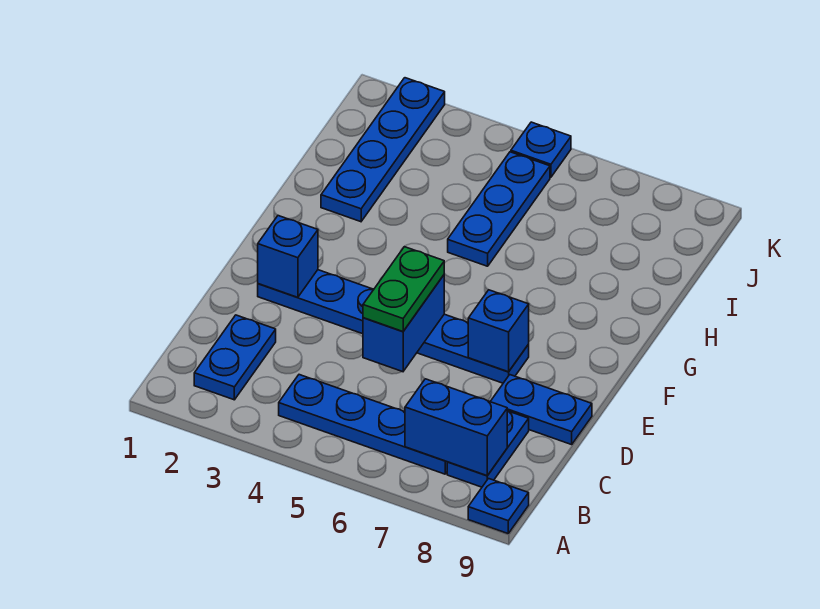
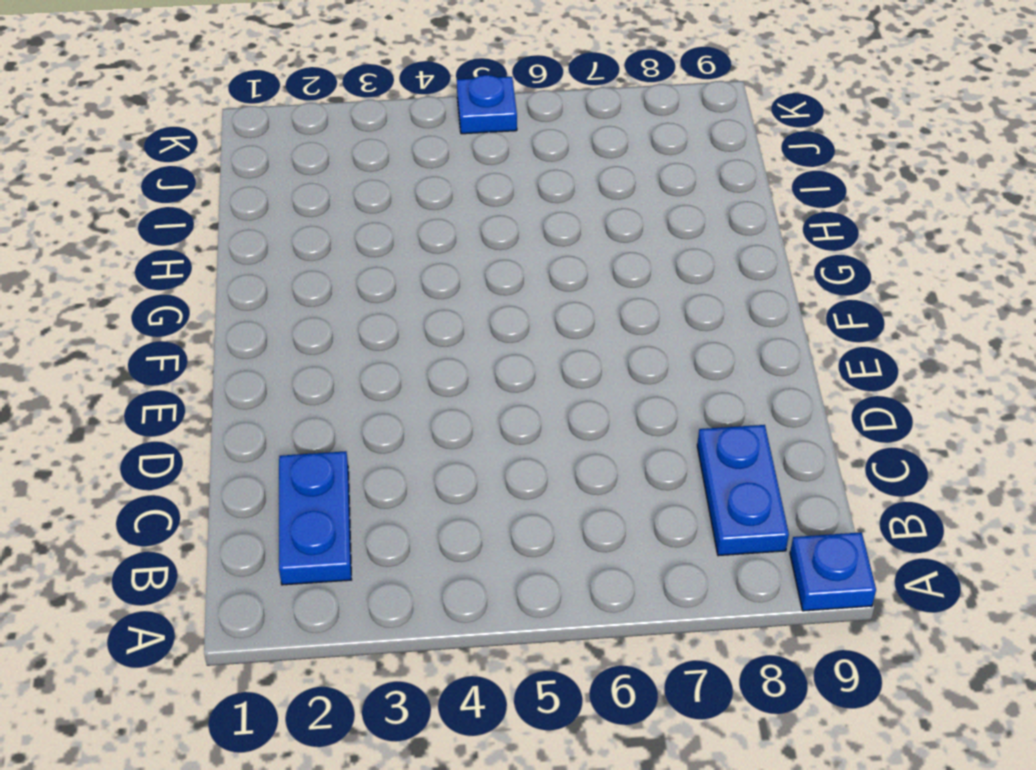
none -> blue 1x4 plate [279,375,447,474]
none -> blue 1x2 plate [490,375,592,445]
none -> blue 1x6 plate [258,270,529,383]

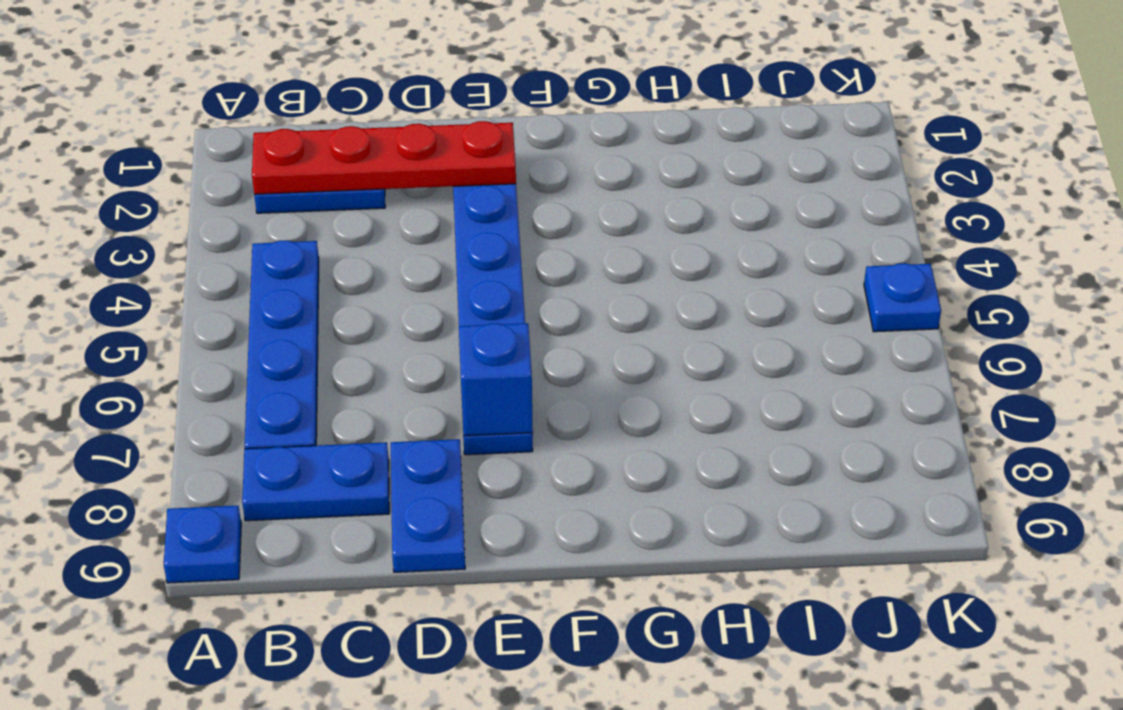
red 1x4 plate [252,121,516,194] -> blue 1x1 brick [258,216,318,298]
none -> blue 1x4 plate [321,78,445,222]
none -> blue 1x3 plate [448,152,550,266]
none -> blue 1x2 brick [405,379,507,476]

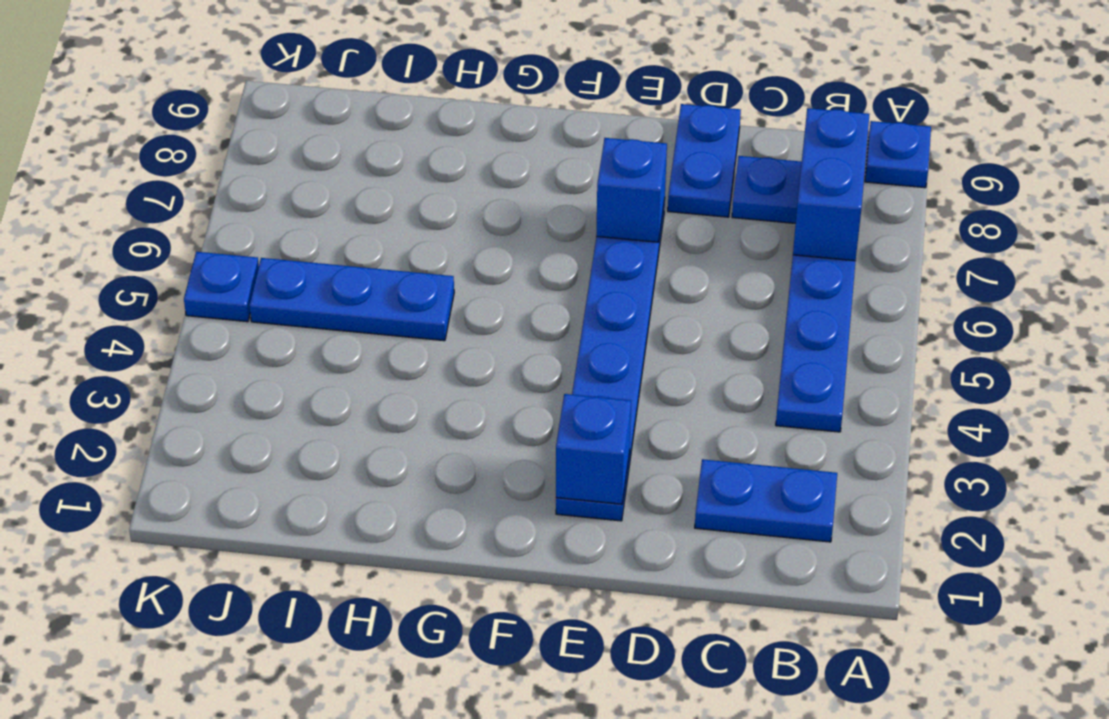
none -> blue 1x4 plate [321,78,445,222]
none -> blue 1x2 brick [363,275,444,372]
none -> green 1x2 plate [363,247,444,331]

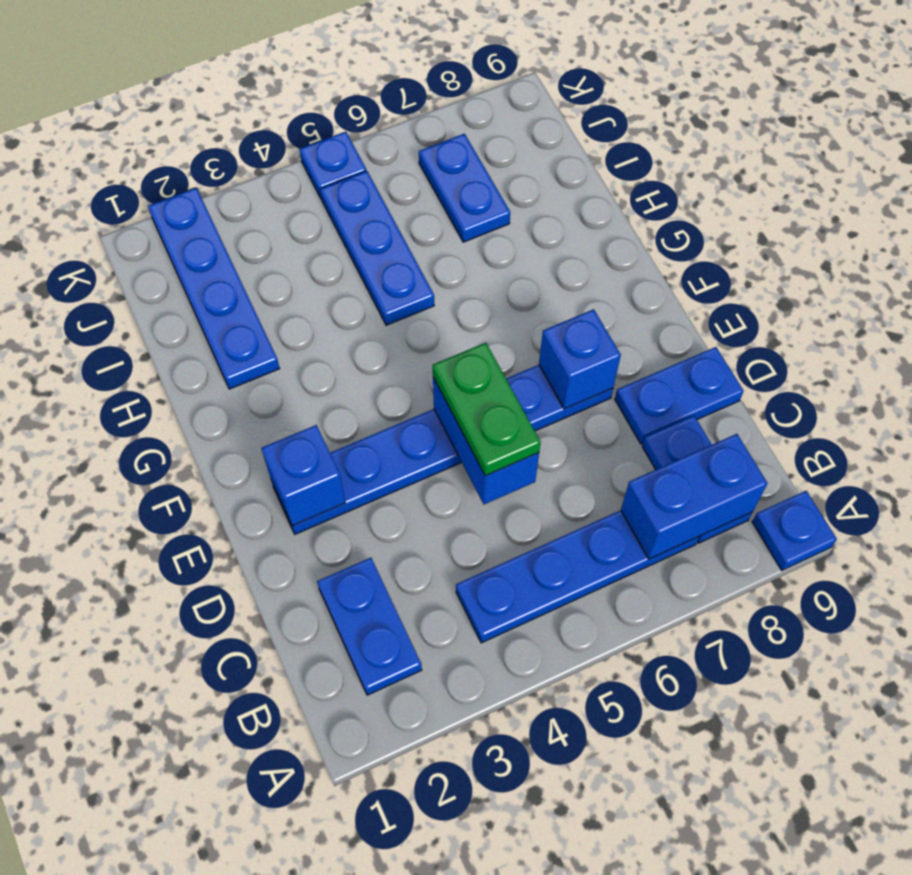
blue 1x2 plate [419,134,510,242] -> none

